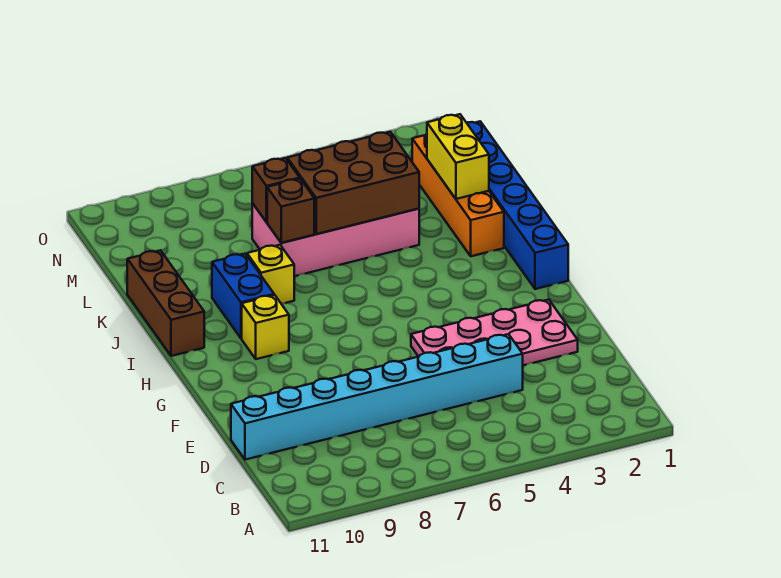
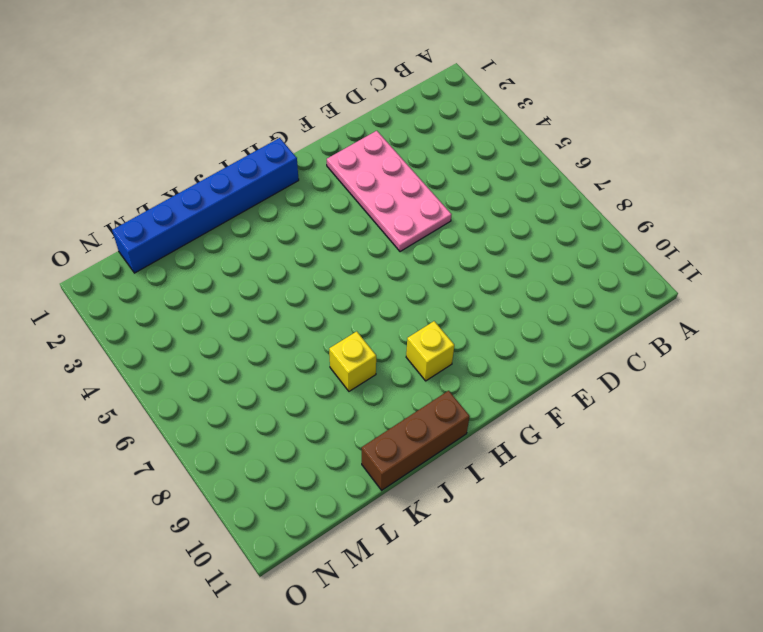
none -> cyan 1x8 brick [231,334,523,460]
none -> blue 1x2 brick [212,254,274,338]
none -> orange 1x4 brick [412,134,504,256]

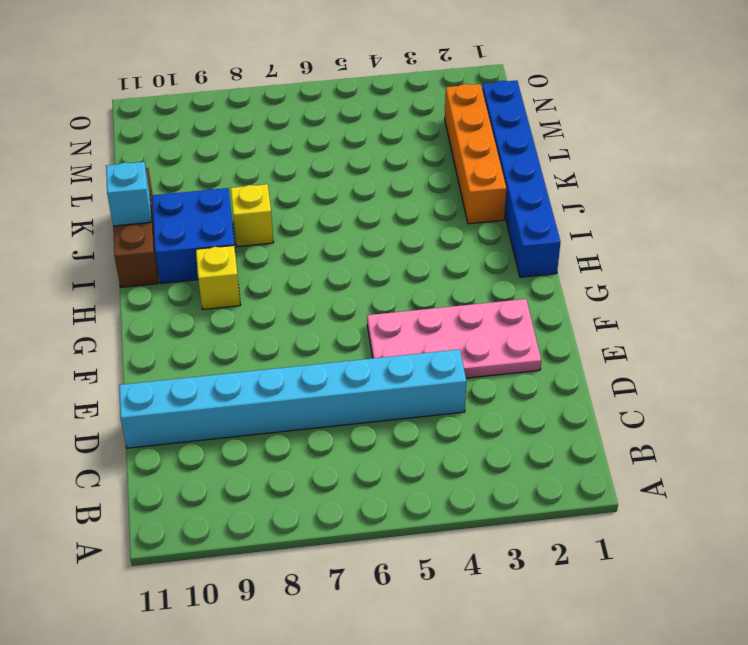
blue 2x2 brick [152,188,236,284] -> blue 1x2 brick [212,254,274,338]
cyan 1x1 brick [106,162,151,226] -> none
none -> pink 2x4 brick [252,203,419,276]
none -> yellow 1x2 brick [427,114,489,199]
none -> brown 2x3 brick [287,132,419,234]

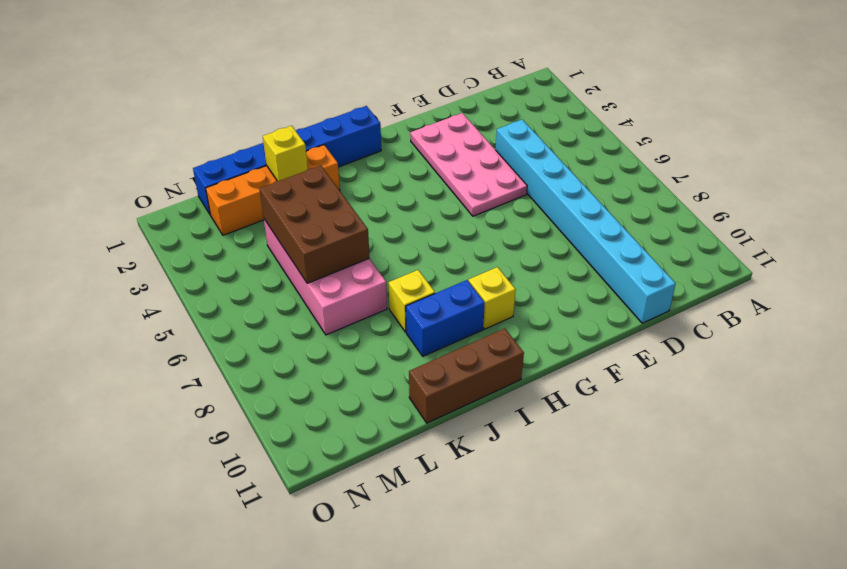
yellow 1x1 brick [263,126,308,181] -> yellow 1x2 brick [427,114,489,199]
none -> brown 1x1 brick [267,179,314,243]
none -> brown 1x1 brick [252,158,300,222]

